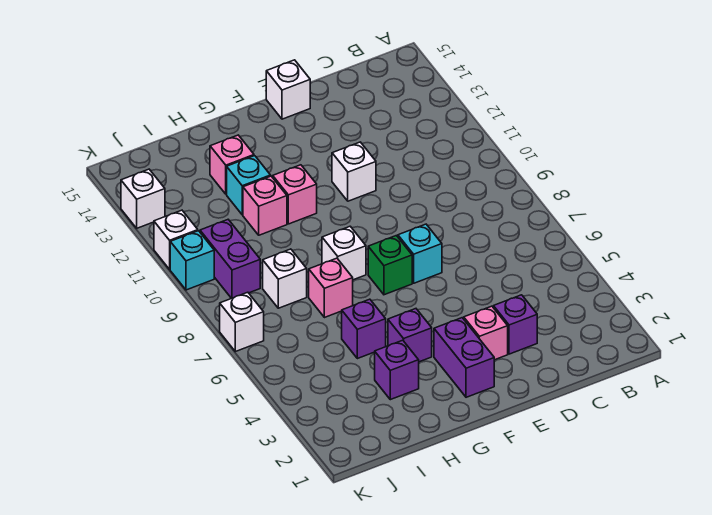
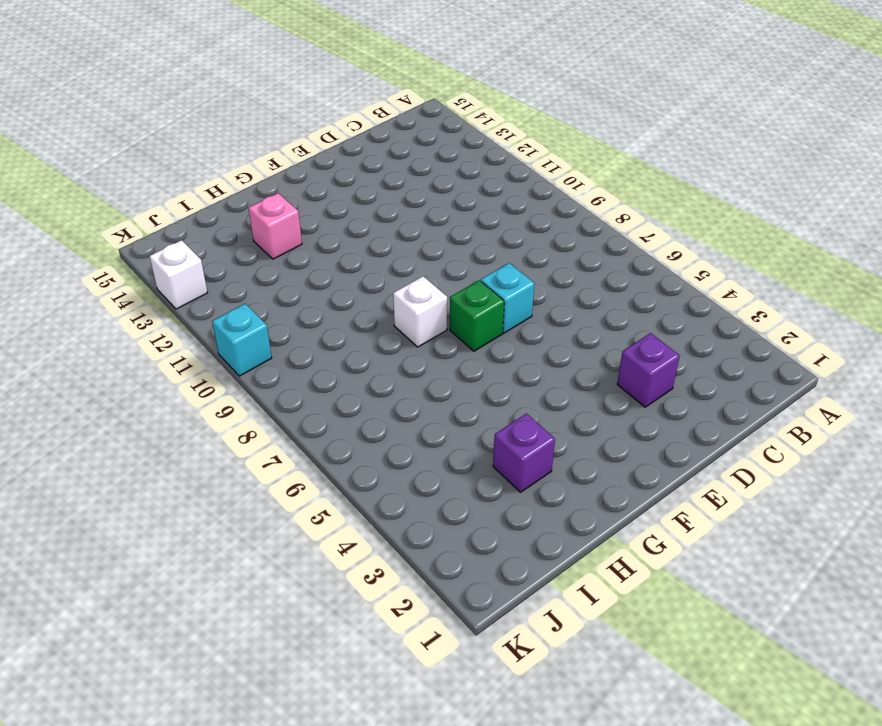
none -> pink 1x1 brick [464,306,508,360]
none -> white 1x1 brick [332,142,376,201]
none -> white 1x1 brick [266,60,310,119]

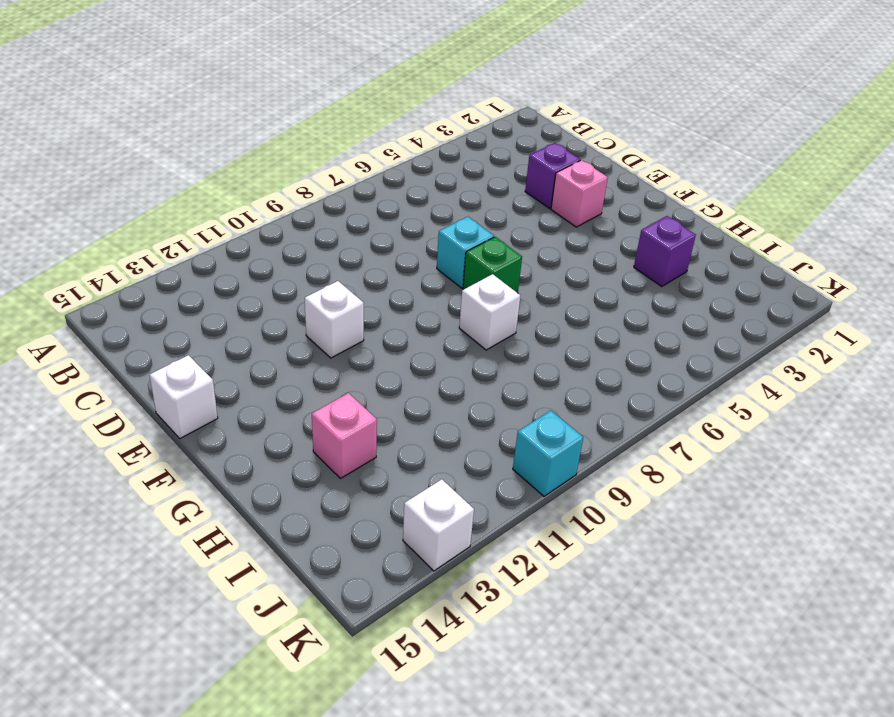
none -> purple 1x2 brick [434,318,494,397]
none -> purple 1x1 brick [388,309,432,362]
none -> pink 1x1 brick [273,165,317,224]

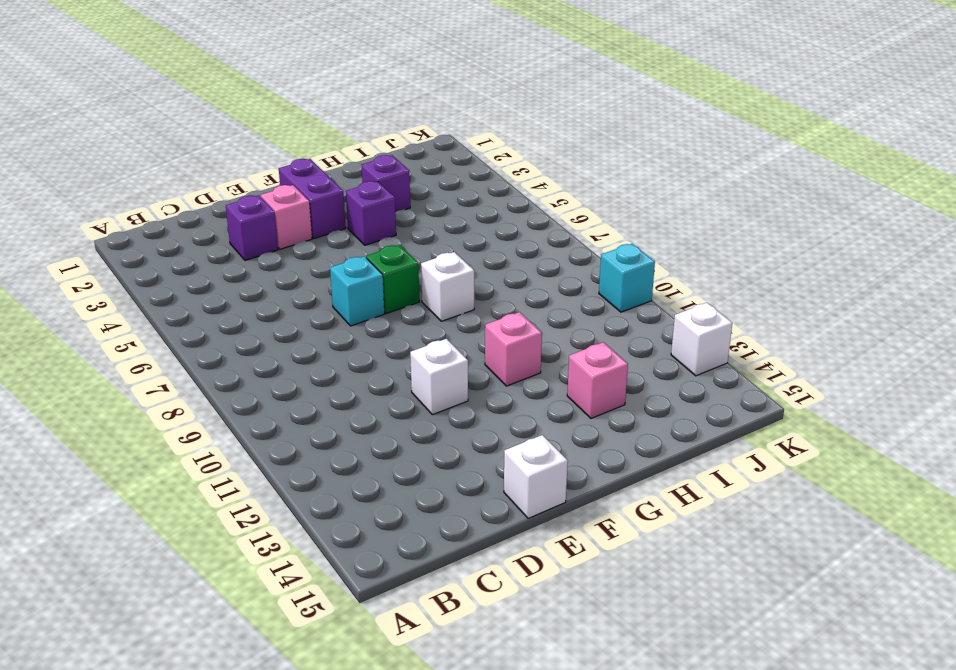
none -> purple 1x1 brick [342,299,386,359]
none -> pink 1x1 brick [309,258,353,318]
none -> pink 1x1 brick [243,176,287,235]

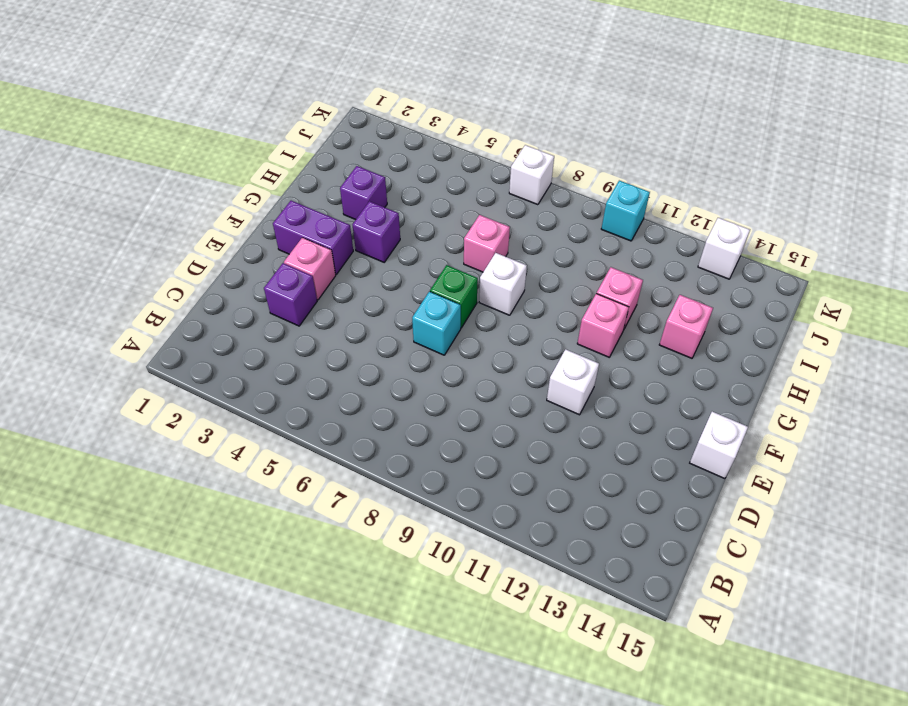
none -> purple 1x1 brick [342,299,386,359]
none -> cyan 1x1 brick [227,156,271,215]
none -> white 1x1 brick [263,249,307,308]

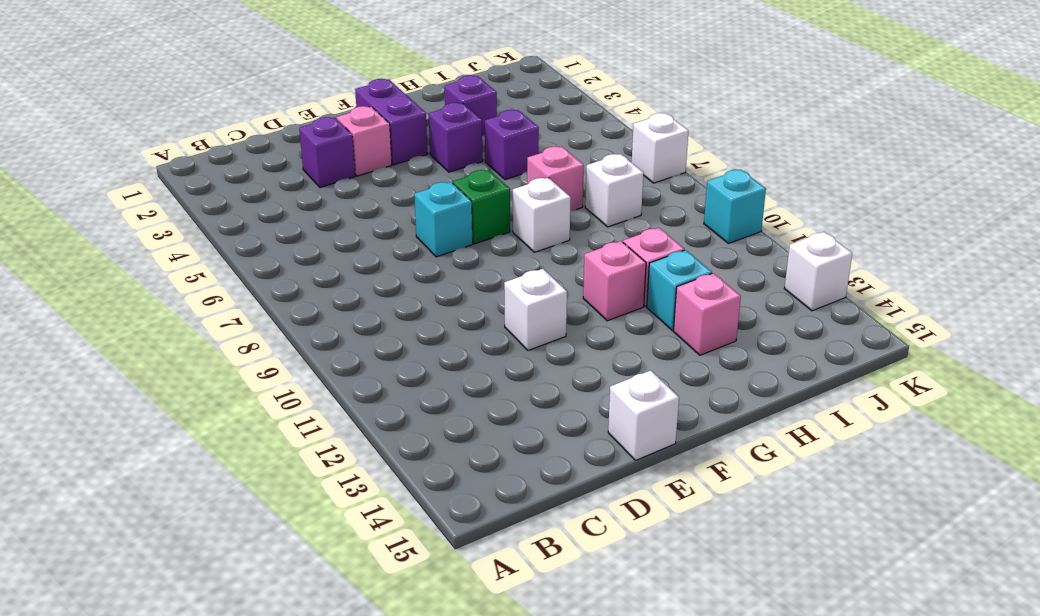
none -> purple 1x2 brick [200,220,260,298]
none -> white 1x1 brick [154,210,198,269]

